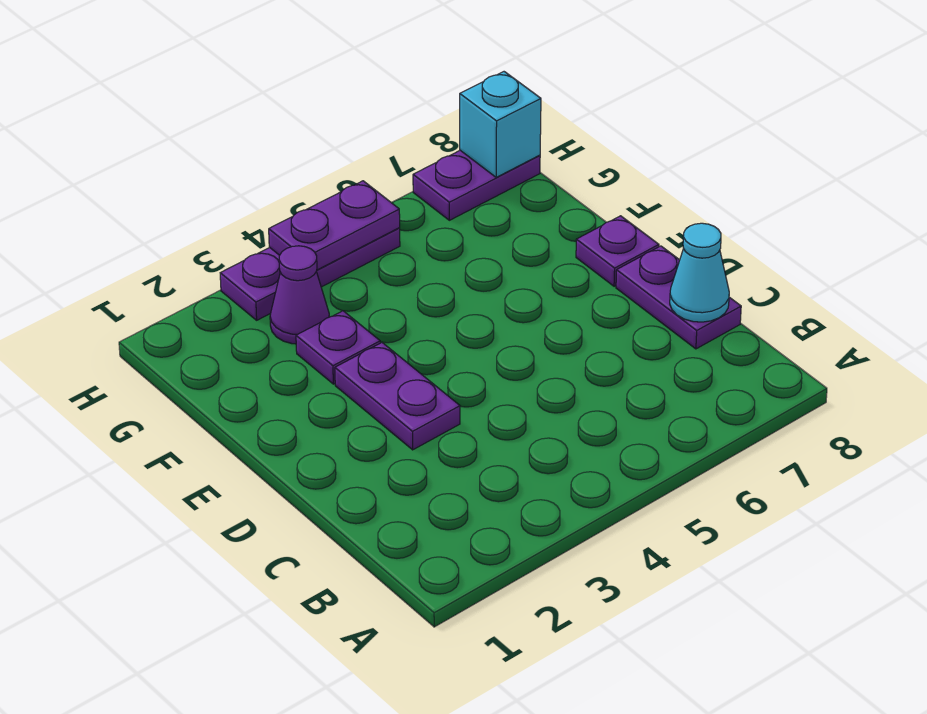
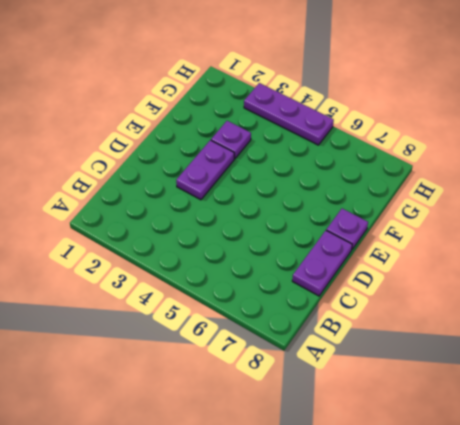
none -> purple 1x1 cone [270,246,329,344]
none -> purple 1x2 plate [413,150,540,220]

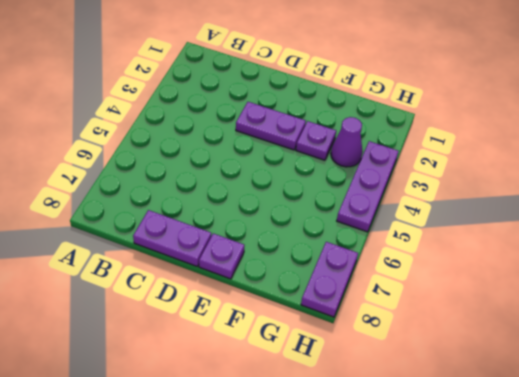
none -> cyan 1x1 cone [670,223,729,322]
none -> purple 1x2 plate [269,181,400,270]

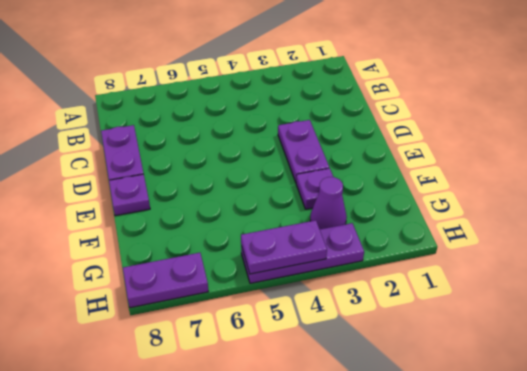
none -> cyan 1x1 cone [670,223,729,322]
none -> cyan 1x1 brick [460,72,541,177]

